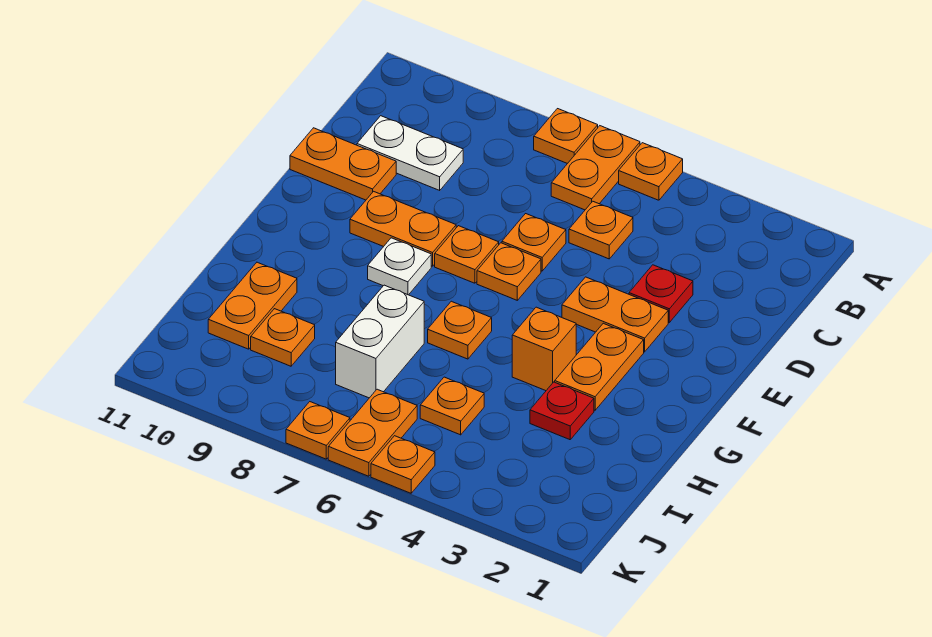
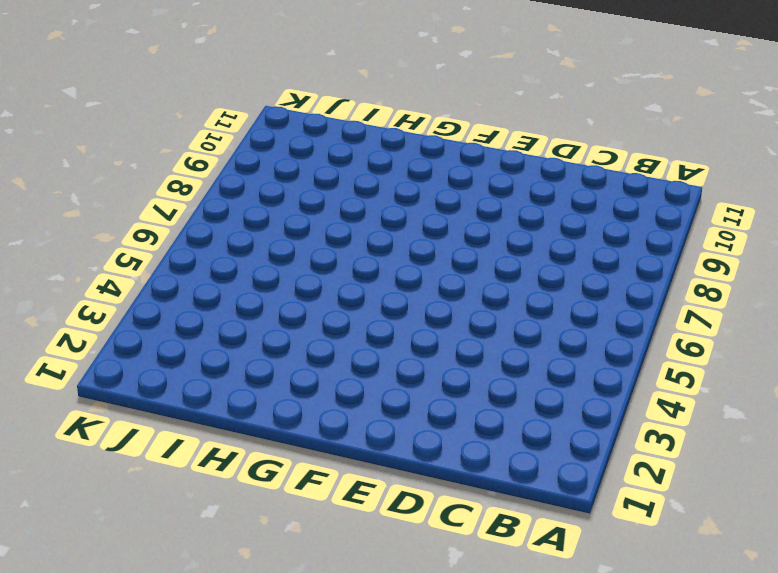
none -> orange 1x1 plate [619,143,683,200]
none -> orange 1x2 plate [551,126,640,210]
none -> orange 1x1 plate [534,109,598,164]

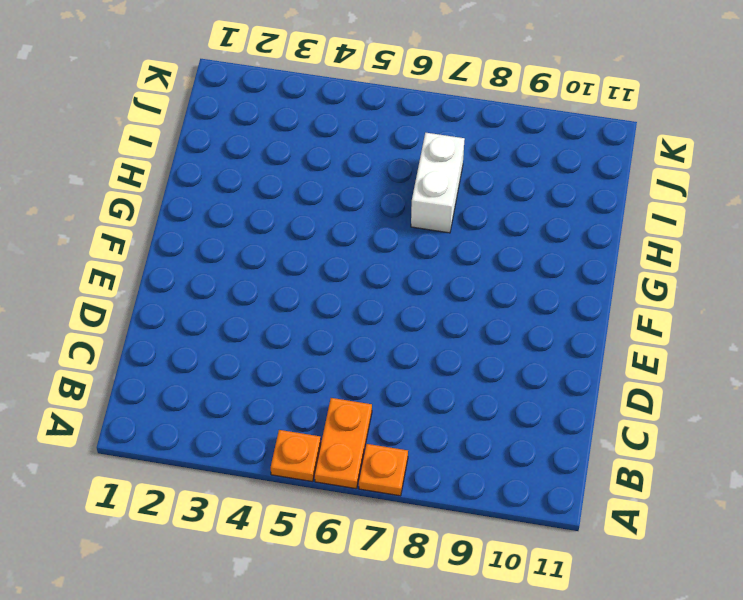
none -> orange 1x1 plate [569,201,633,259]
none -> white 1x2 plate [357,116,463,190]
none -> red 1x1 plate [629,265,693,322]

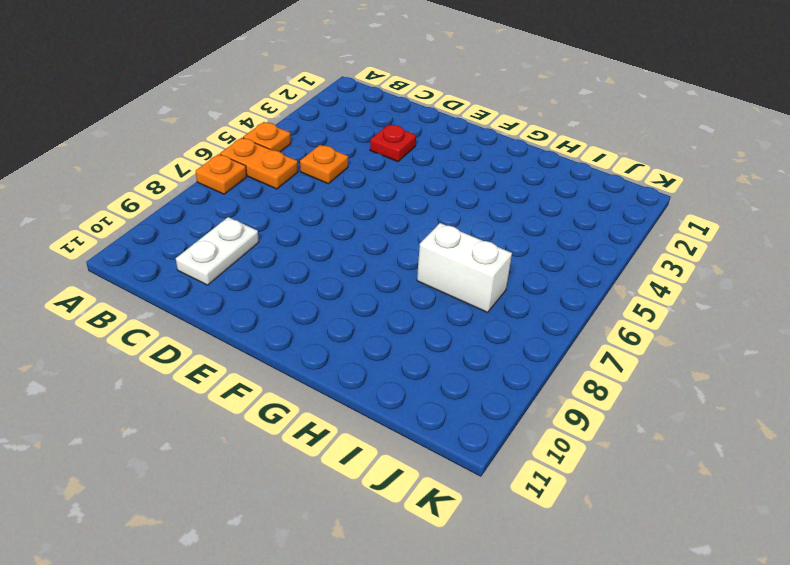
none -> orange 1x1 plate [502,214,566,271]
none -> orange 1x2 plate [290,128,396,200]
none -> orange 1x2 plate [562,277,668,352]

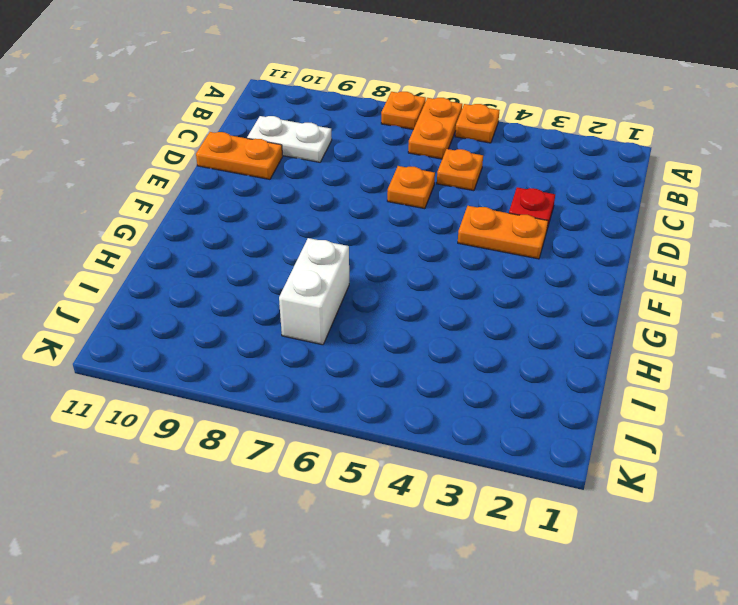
none -> orange 1x1 plate [477,243,541,300]
none -> orange 1x1 plate [435,226,499,283]
none -> orange 1x2 plate [350,191,456,266]

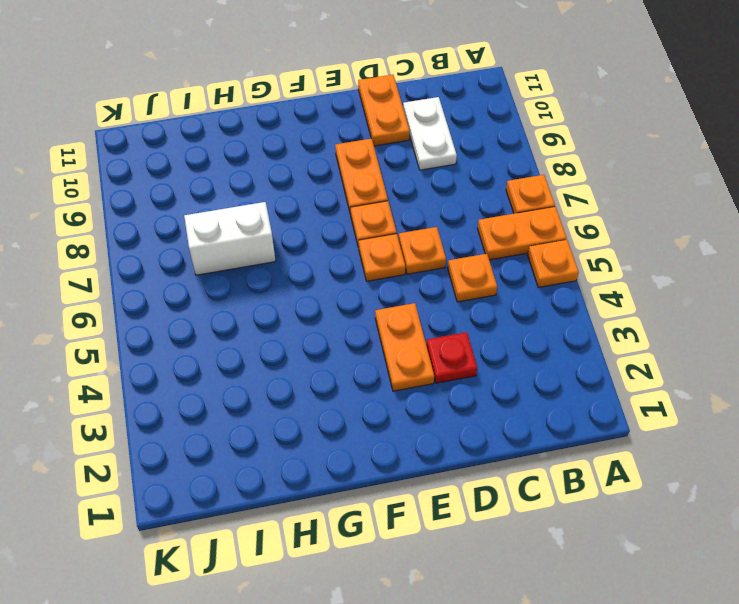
none -> orange 1x2 plate [555,323,644,410]
none -> white 1x1 plate [368,238,431,295]
none -> orange 1x1 brick [512,307,576,391]

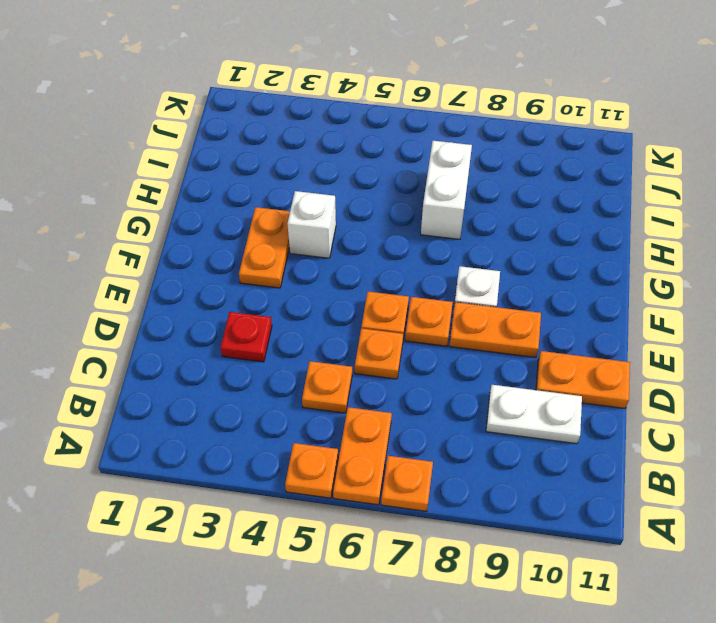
white 1x1 brick [287,191,336,258] -> orange 1x1 brick [512,307,576,391]
none -> orange 1x2 plate [562,277,668,352]
none -> orange 1x1 plate [428,301,492,359]
none -> red 1x1 plate [530,382,594,440]

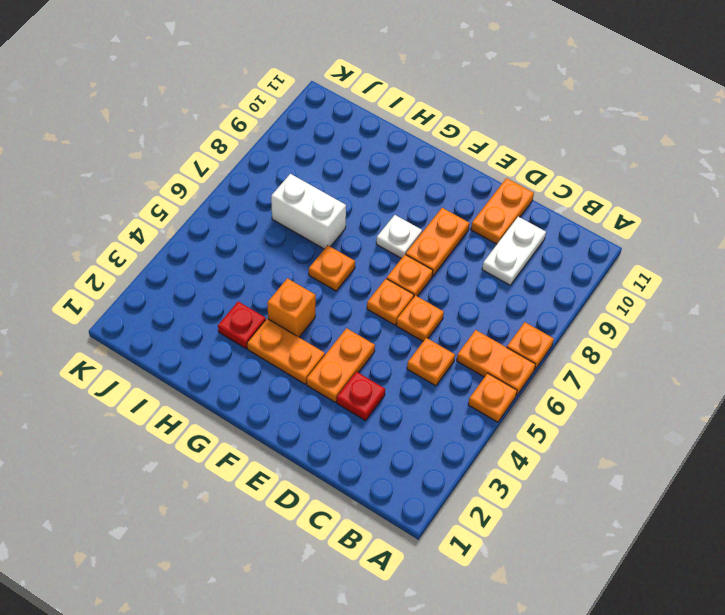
none -> orange 1x2 plate [208,262,297,349]
none -> orange 1x1 plate [420,377,484,435]
none -> orange 1x1 plate [251,309,315,366]

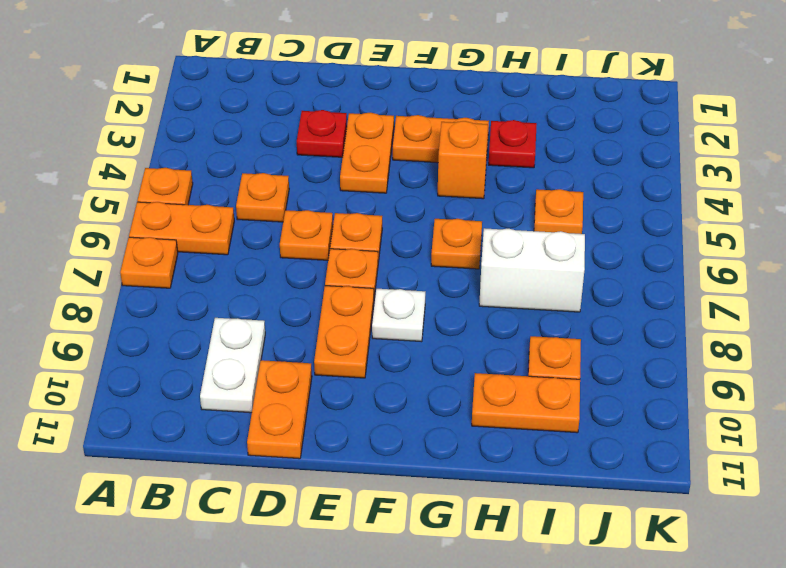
none -> orange 1x2 plate [328,389,417,476]
none -> orange 1x1 plate [371,436,435,493]
none -> orange 1x1 plate [286,402,350,459]

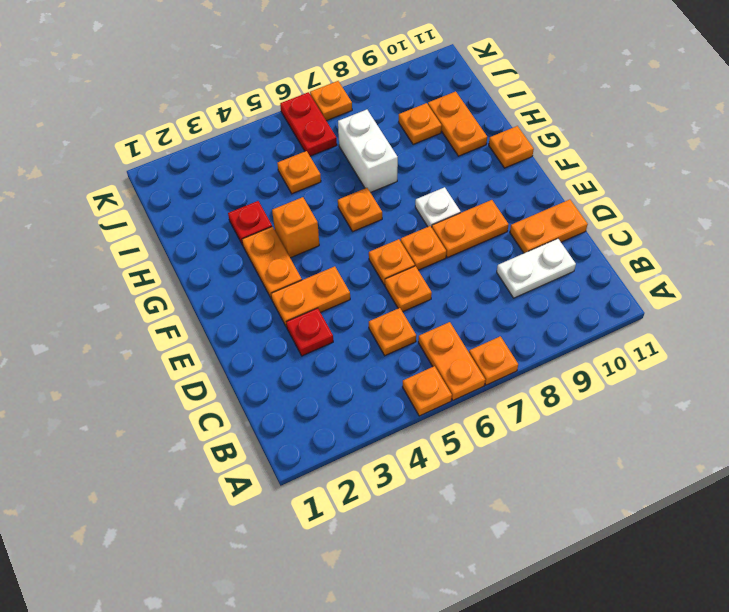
orange 1x1 plate [489,126,534,168] -> orange 1x1 plate moved to [371,436,435,493]
red 1x2 plate [280,92,337,156] -> orange 1x2 plate [328,389,417,476]

